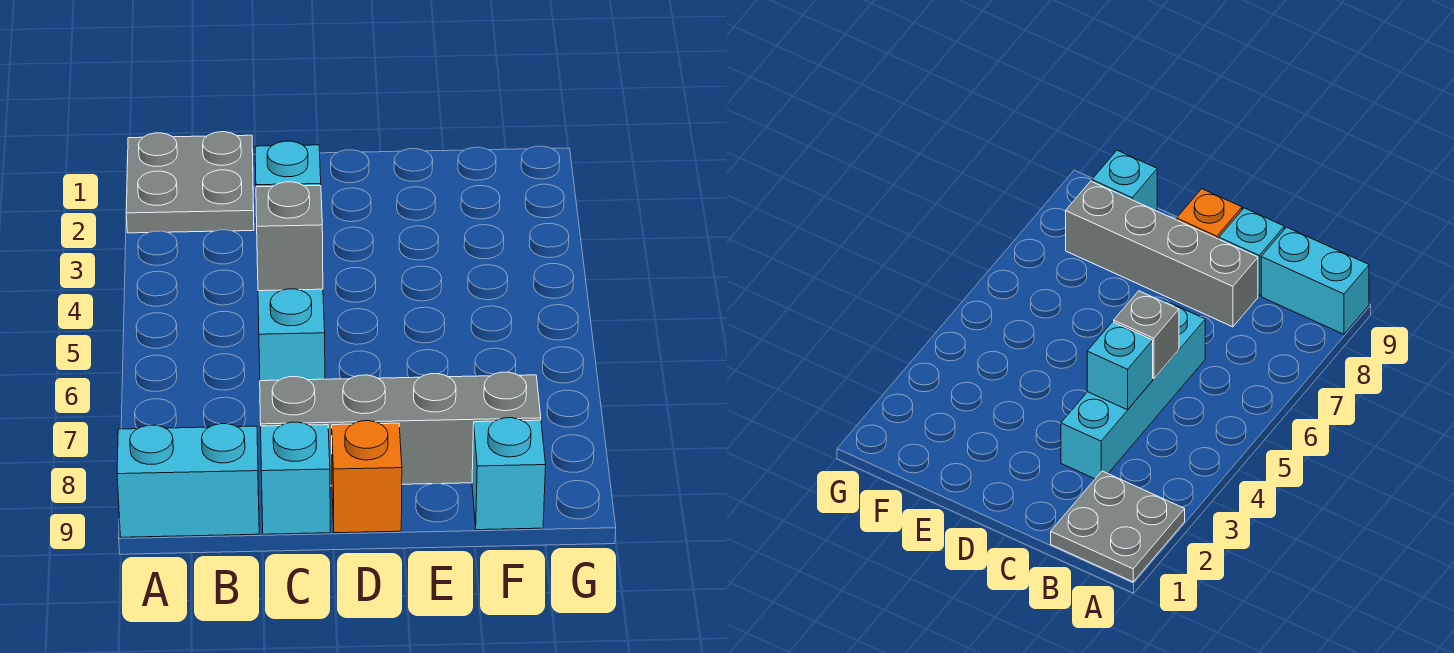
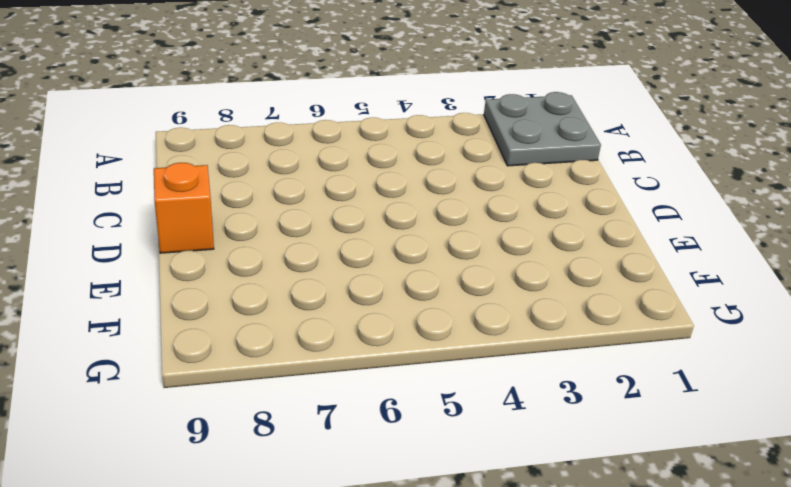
none -> cyan 1x2 brick [117,424,259,537]
none -> cyan 1x4 brick [258,289,325,381]

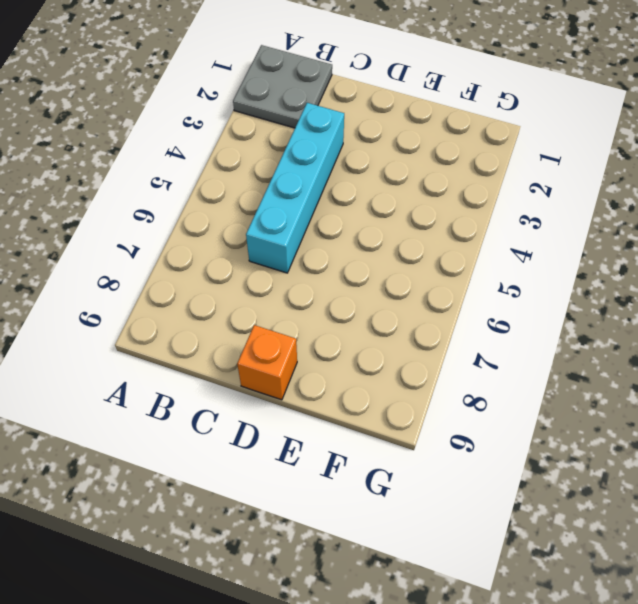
none -> cyan 1x2 brick [117,424,259,537]
none -> grey 1x4 brick [260,372,541,486]

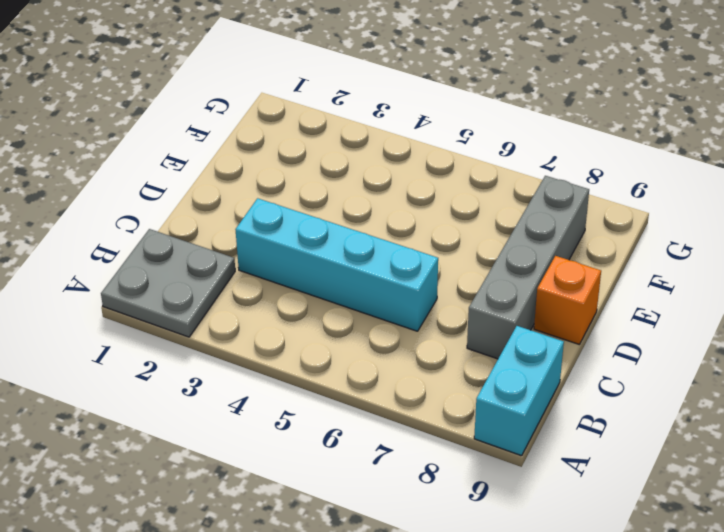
none -> cyan 1x1 brick [261,422,330,534]
none -> cyan 1x1 brick [472,418,546,530]

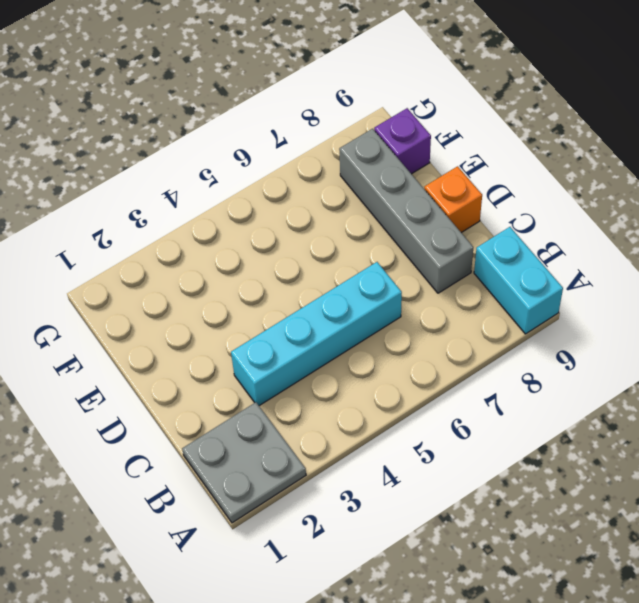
purple 1x1 brick [374,108,431,174] -> cyan 1x1 brick [472,418,546,530]
none -> cyan 1x1 brick [261,422,330,534]
none -> cyan 1x1 brick [255,141,321,187]

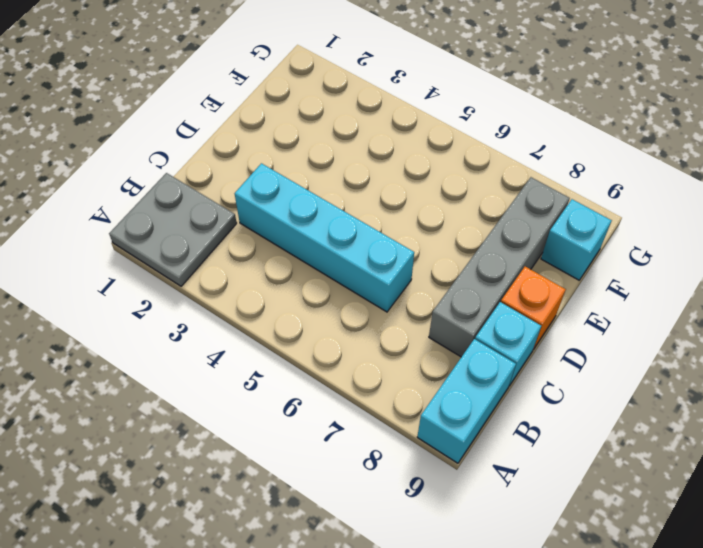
none -> cyan 1x1 brick [255,141,321,187]
none -> grey 1x1 brick [256,182,323,291]

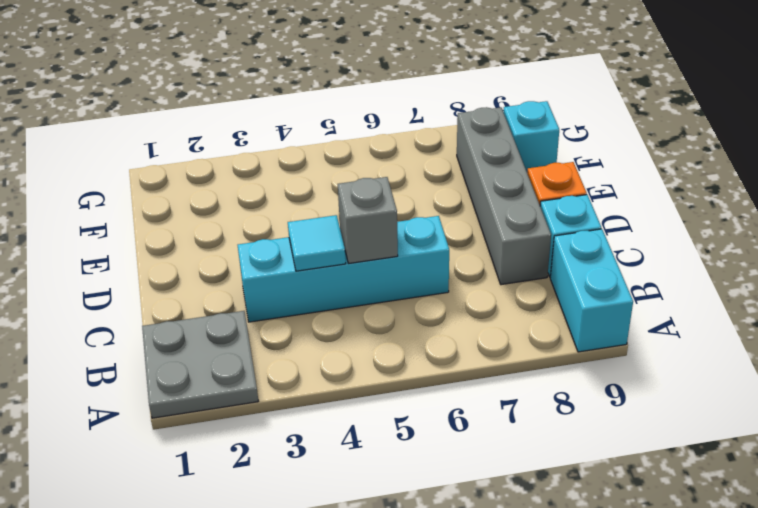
cyan 1x1 tile [288,215,346,271] -> cyan 1x1 brick [255,141,321,187]

